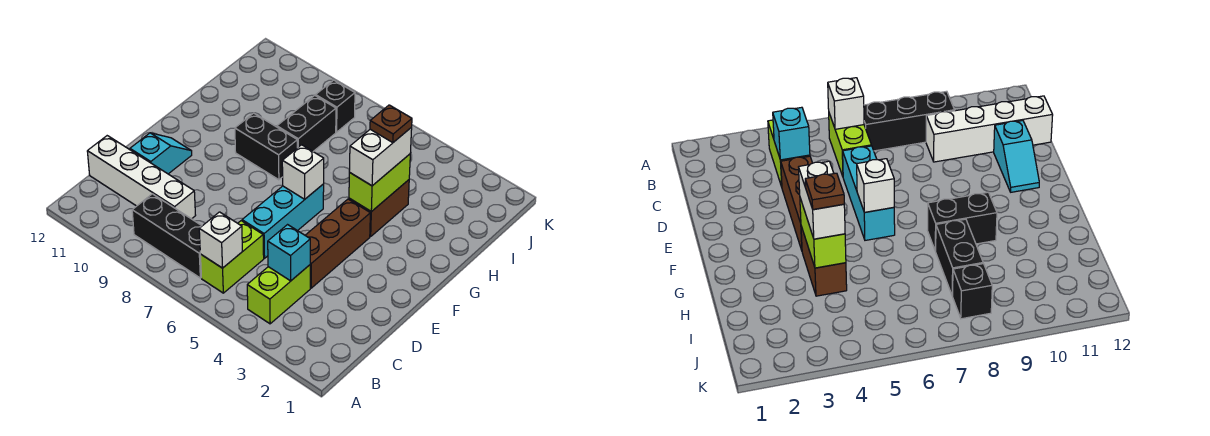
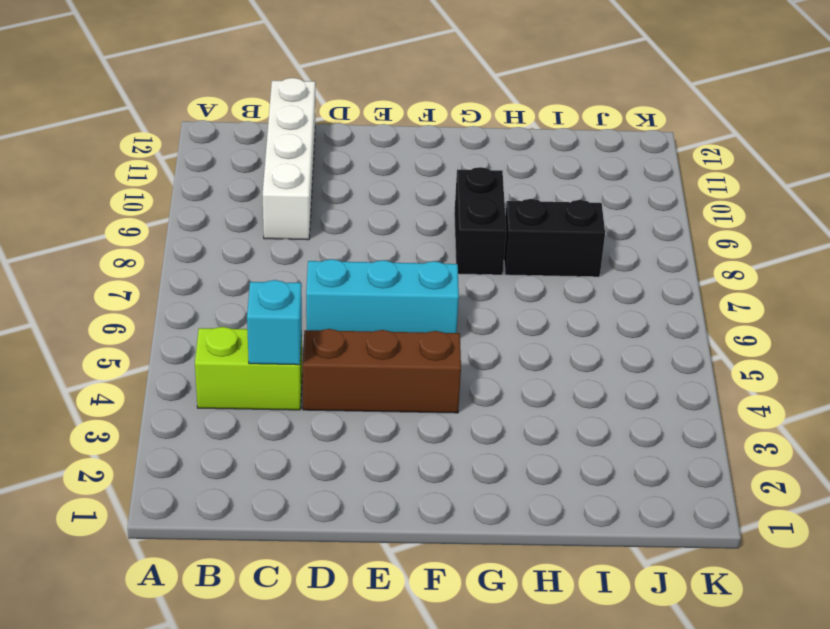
none -> lime 1x2 brick [200,221,264,293]
none -> black 1x3 brick [132,194,202,278]
none -> cyan 1x2 slope [130,133,192,174]

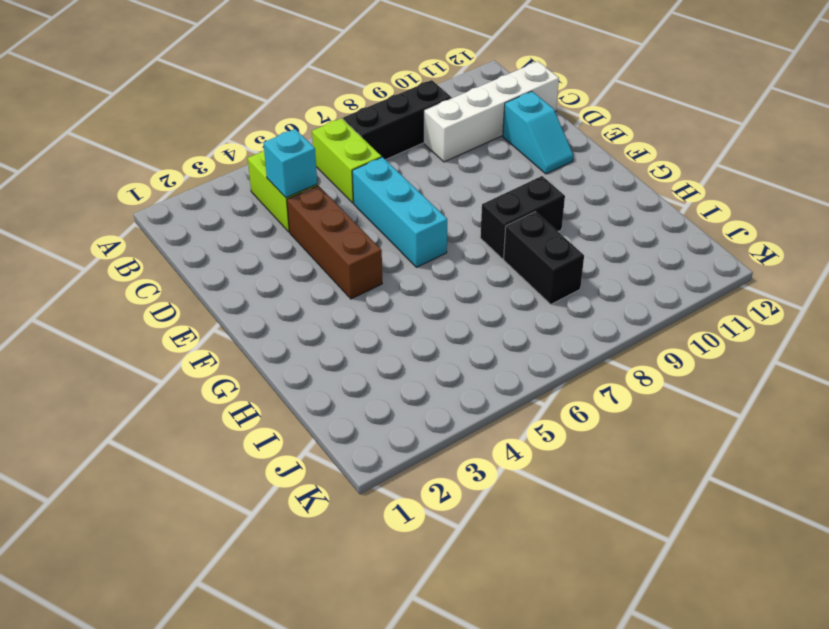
none -> brown 1x2 brick [349,180,409,237]
none -> black 1x1 brick [316,80,355,132]
none -> white 1x1 brick [199,212,242,268]

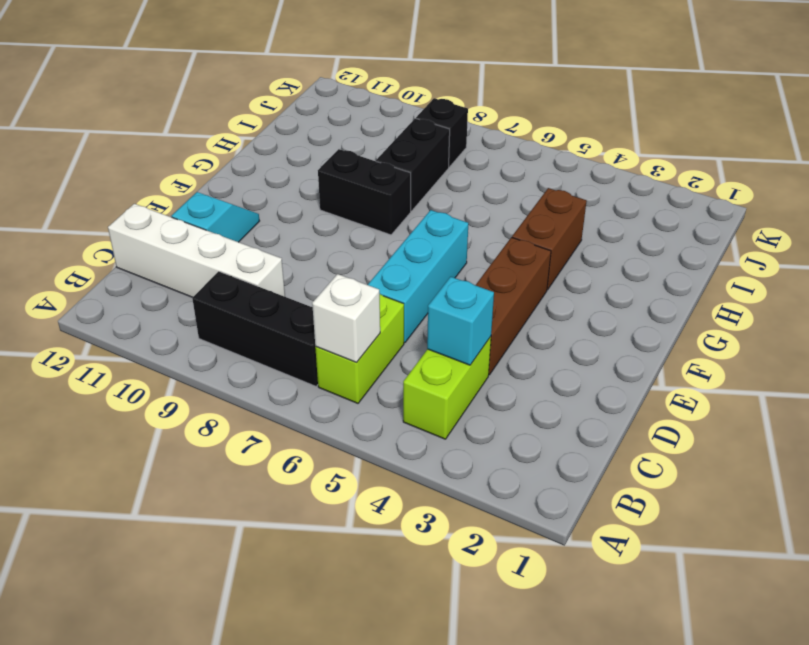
none -> white 1x1 brick [282,145,324,199]
none -> lime 1x2 brick [349,154,410,212]
none -> white 1x2 brick [349,128,412,186]

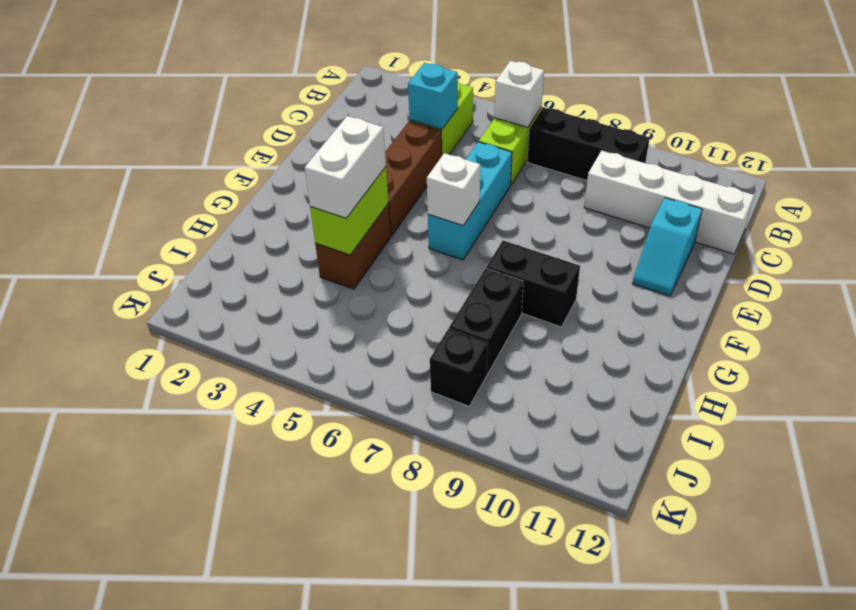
none -> brown 1x1 plate [370,105,412,143]

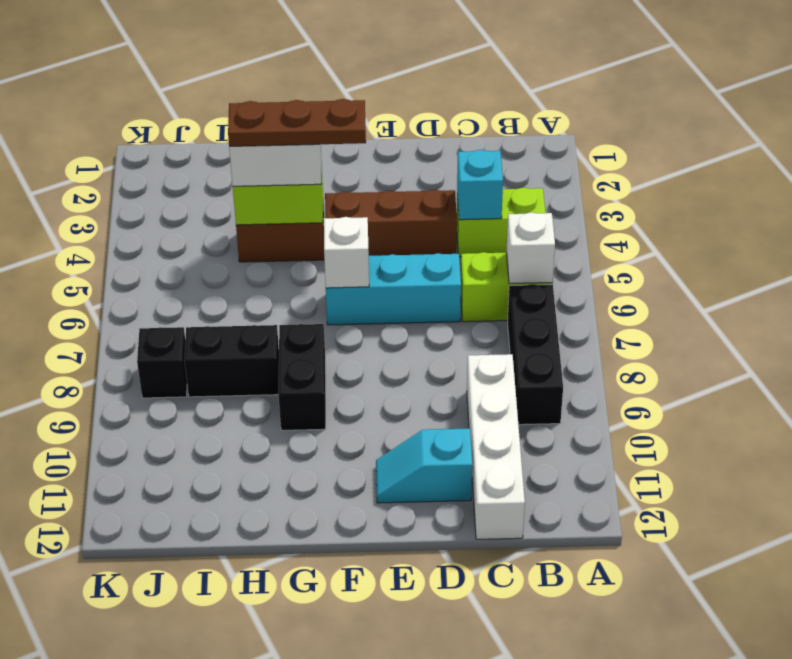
brown 1x3 plate [228,99,366,146] -> brown 1x1 plate [370,105,412,143]

